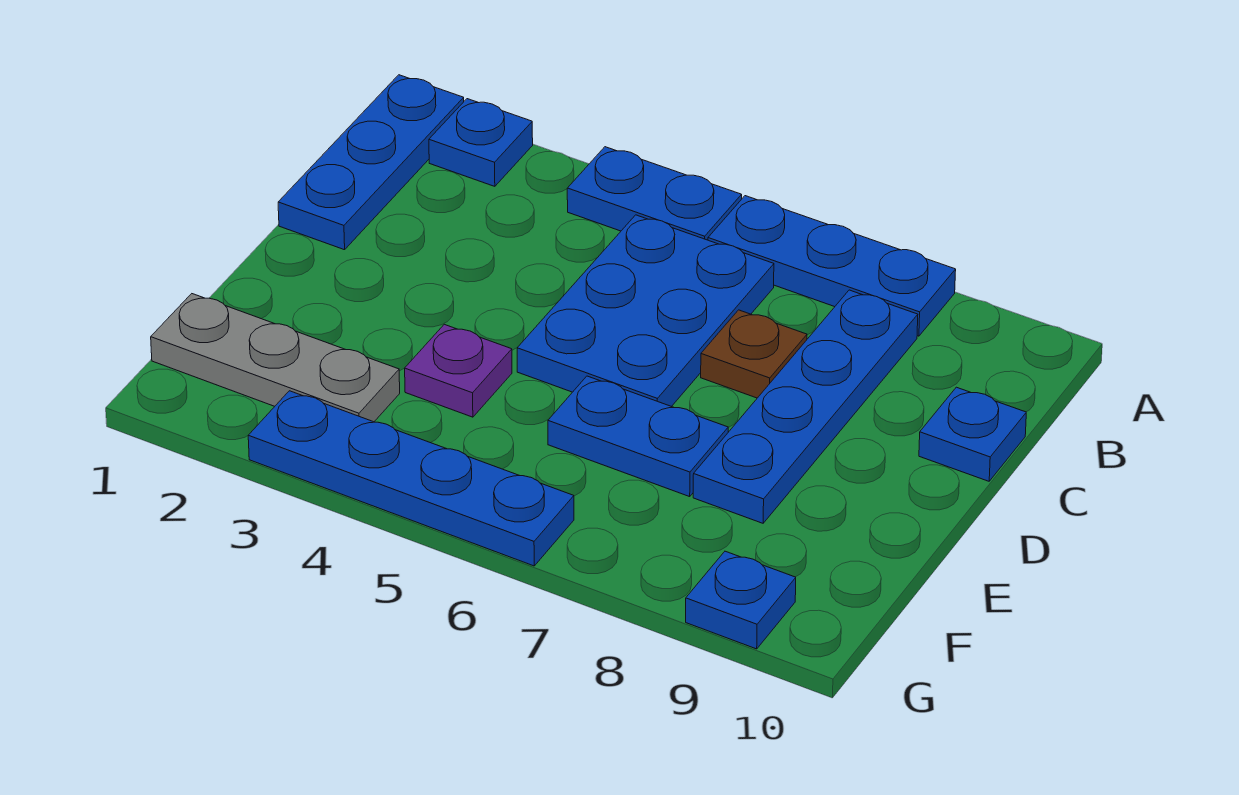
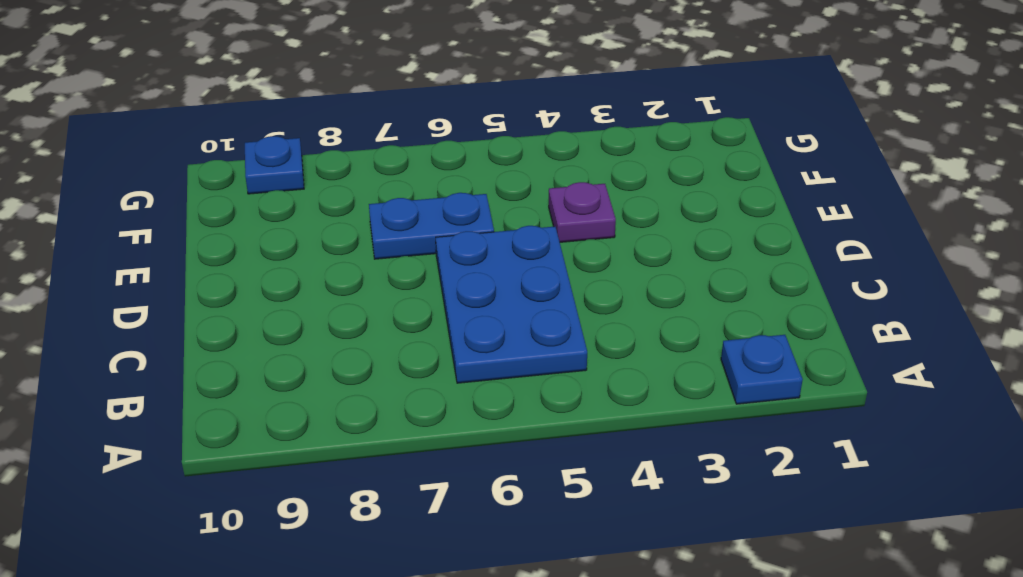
none -> blue 1x3 plate [278,75,464,250]
none -> blue 1x2 plate [567,147,742,240]
none -> blue 1x3 plate [708,196,956,336]

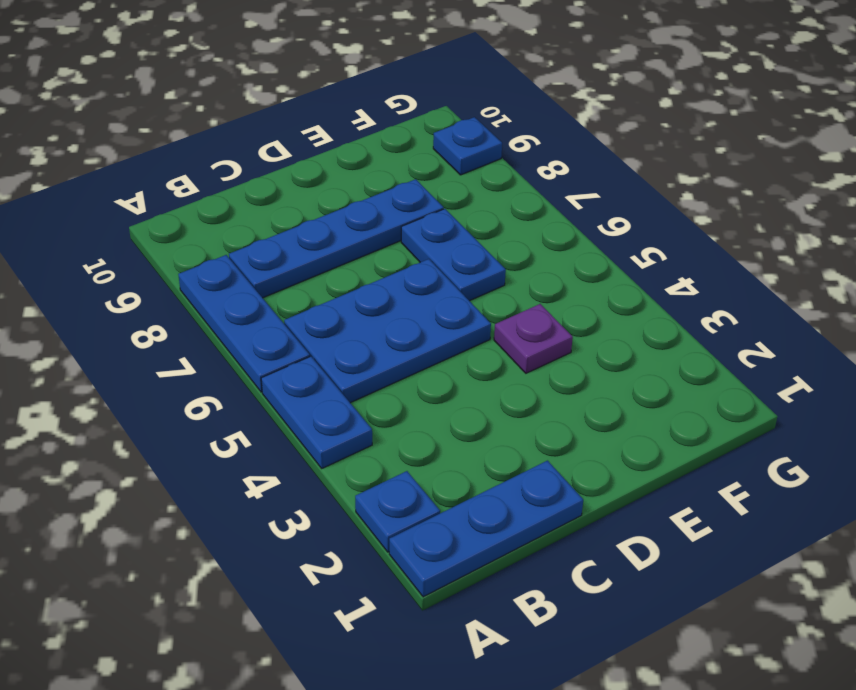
none -> brown 1x1 plate [701,310,807,398]
none -> blue 1x1 plate [919,387,1026,481]
none -> grey 1x3 plate [151,294,400,422]

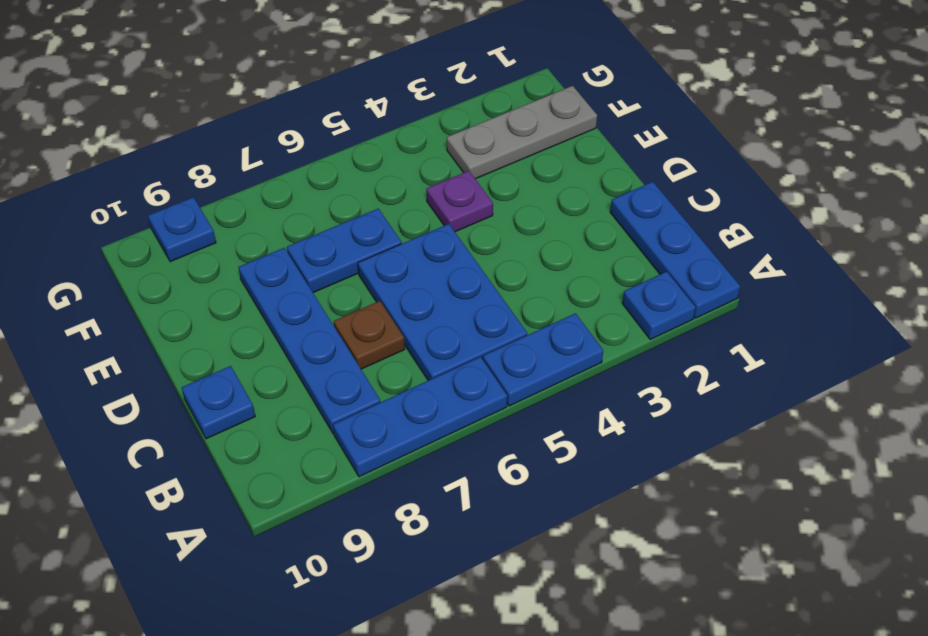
none -> blue 1x4 plate [248,391,574,566]

